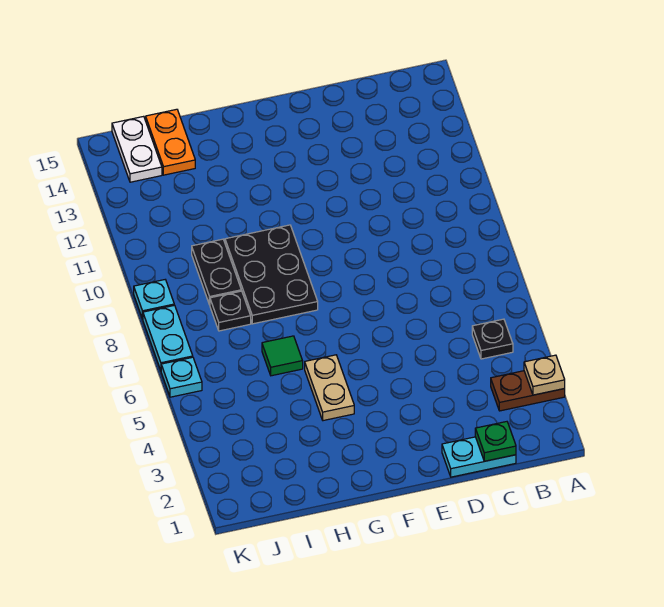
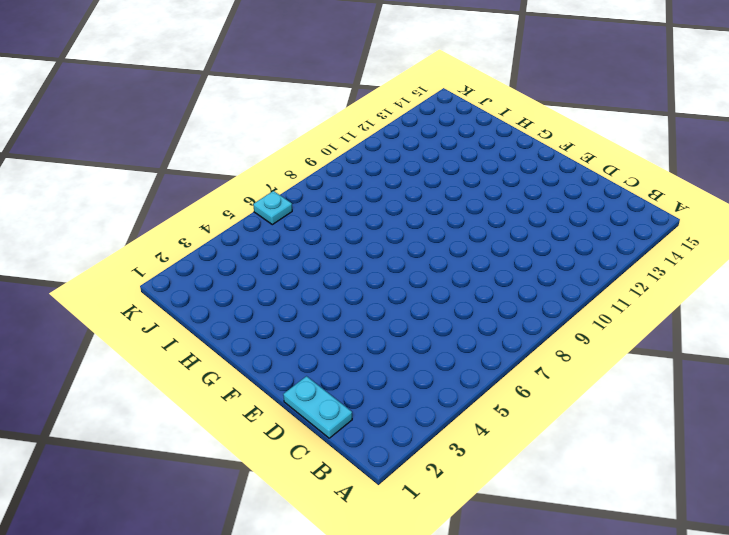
none -> brown 1x2 plate [491,371,565,411]
none -> black 1x1 plate [472,319,513,359]
none -> tan 1x2 plate [305,355,354,421]

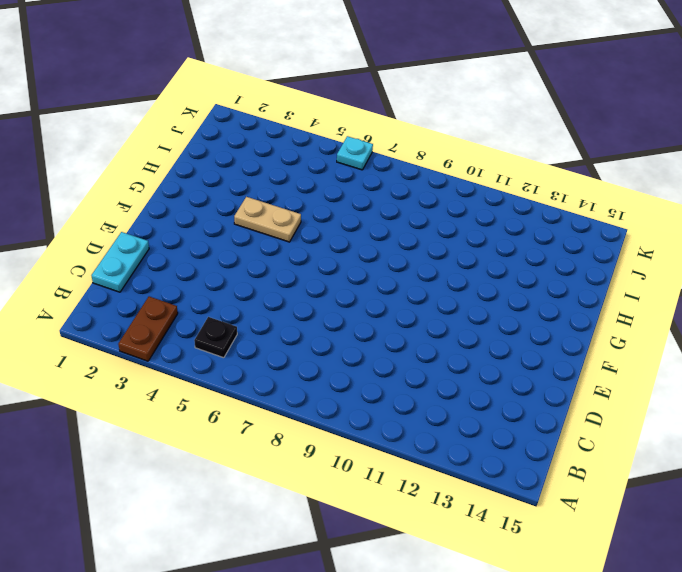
none -> black 2x3 plate [225,225,318,324]
none -> green 1x1 tile [262,336,303,376]
none -> black 1x1 plate [210,291,251,331]

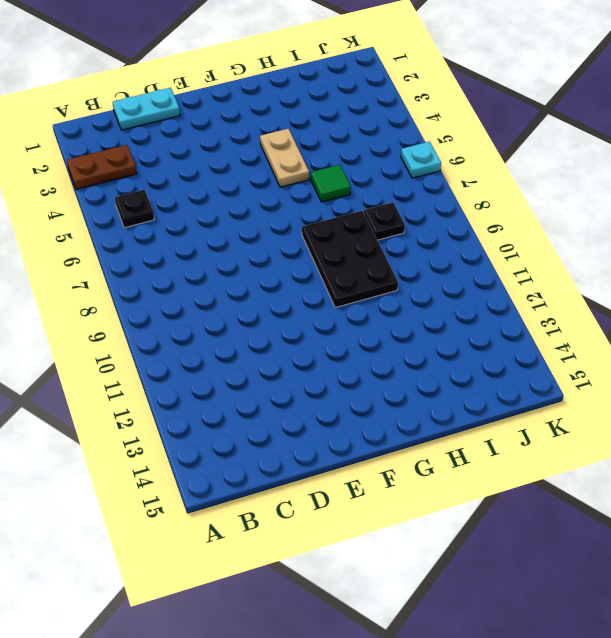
none -> black 1x2 plate [192,239,241,305]
none -> orange 1x2 plate [146,109,195,175]
none -> white 1x2 plate [112,116,162,182]

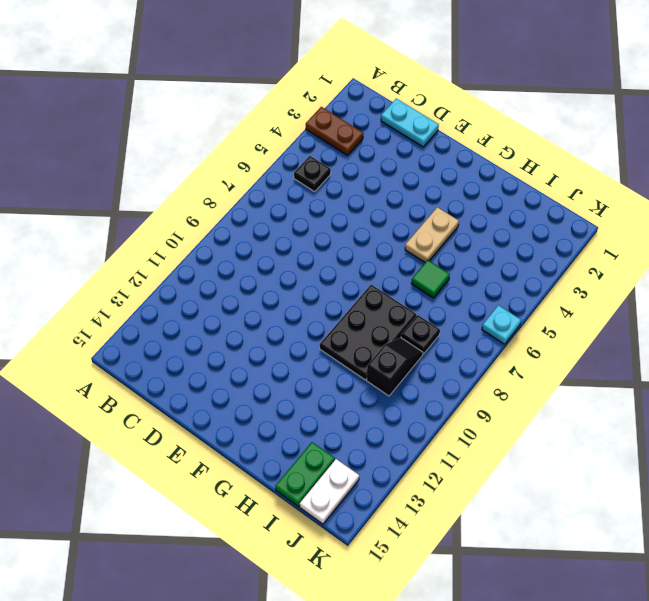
black 1x2 slope [367,338,423,396] -> black 1x2 plate [192,239,241,305]
green 1x2 plate [275,442,335,506] -> orange 1x2 plate [146,109,195,175]
none -> cyan 1x2 plate [143,305,193,370]
none -> cyan 1x1 plate [134,280,174,319]
none -> tan 1x1 plate [524,355,565,395]

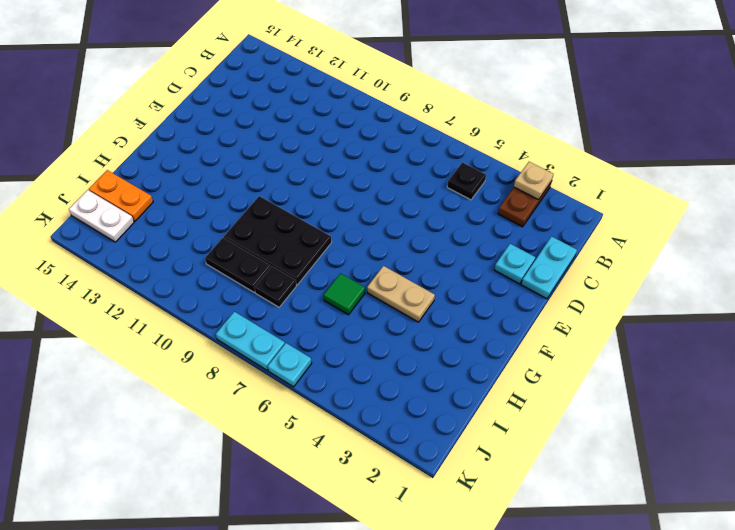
cyan 1x1 plate [494,244,535,284] -> cyan 1x1 plate moved to [134,280,174,319]
none -> green 1x1 plate [475,422,516,461]

